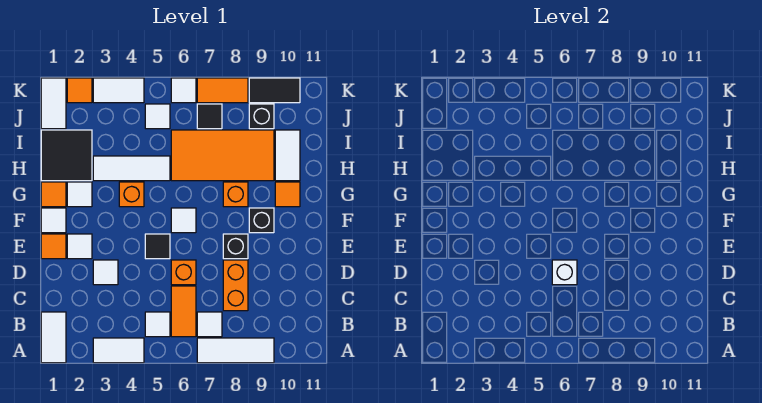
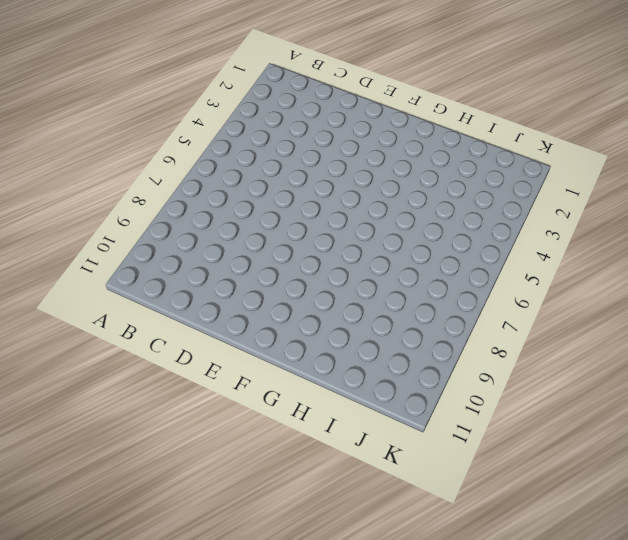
none -> white 1x2 tile [41,312,66,363]
none -> white 1x2 tile [93,338,144,363]
none -> white 1x3 tile [197,338,274,363]
none -> white 1x1 tile [145,312,170,337]

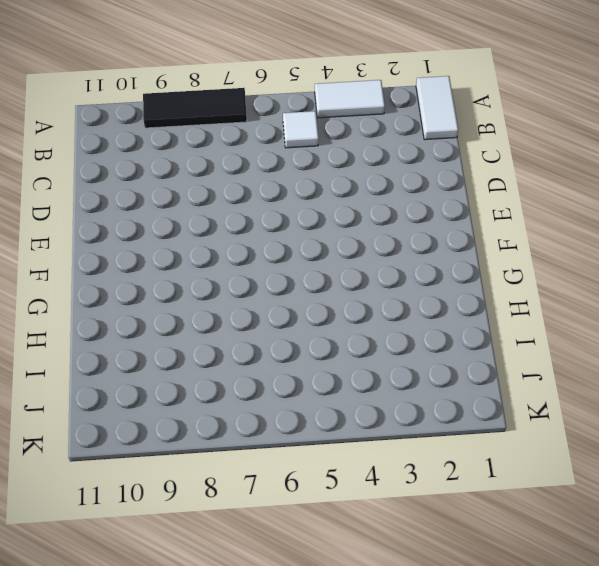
black 1x3 tile [143,88,247,128] -> white 1x3 tile [197,338,274,363]
none -> orange 1x2 tile [171,286,196,337]
none -> white 1x1 tile [197,312,222,337]
none -> orange 1x2 brick [223,260,248,311]
none -> white 1x1 tile [93,260,118,285]

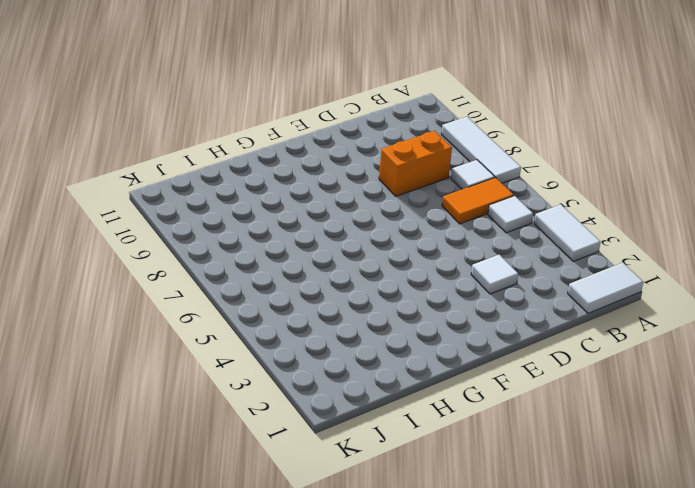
none -> orange 1x1 brick [171,260,196,285]
none -> orange 1x1 tile [41,234,66,259]
none -> white 1x1 tile [67,234,92,259]
none -> black 1x1 tile [145,234,170,259]

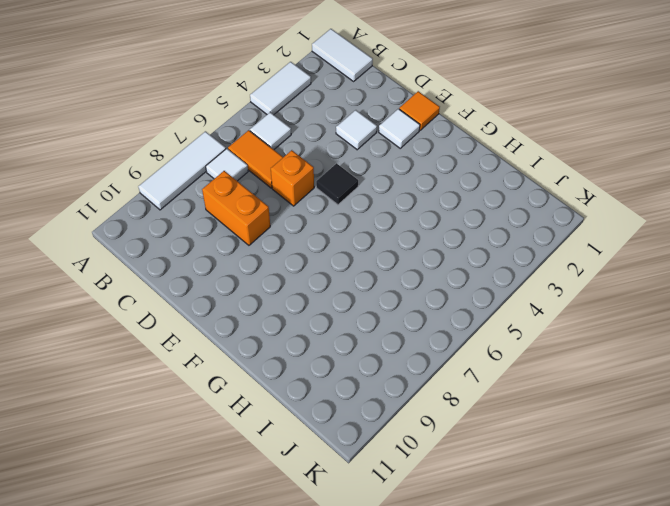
none -> black 1x1 brick [223,234,248,259]
none -> white 1x1 tile [41,208,66,233]
none -> white 1x1 tile [171,208,196,233]
none -> black 1x1 brick [249,208,274,233]

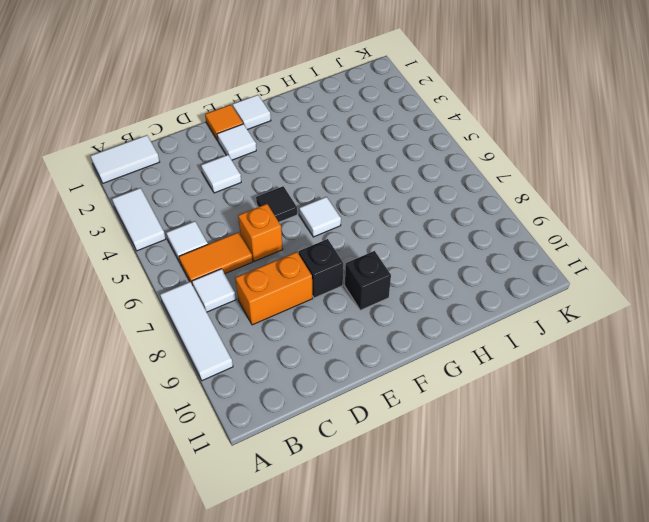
none -> orange 1x1 tile [41,182,66,207]
none -> white 1x1 tile [67,182,92,207]
none -> orange 1x1 brick [119,182,144,207]
none -> orange 1x1 brick [223,182,248,207]

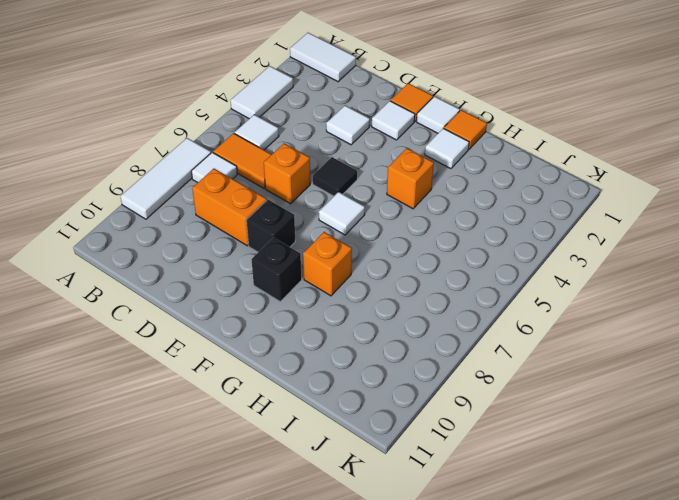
none -> orange 1x1 tile [275,182,300,207]
none -> black 2x2 tile [41,130,92,181]
none -> white 1x3 tile [93,156,170,181]
none -> orange 2x4 tile [171,130,274,181]

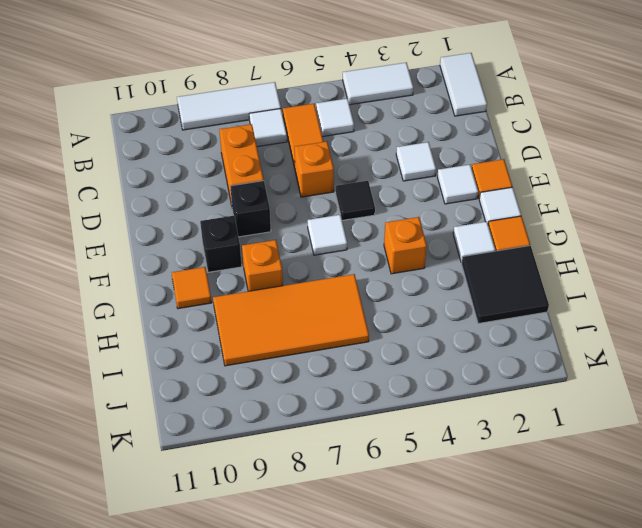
none -> white 1x3 tile [93,156,170,181]
none -> white 1x2 tile [275,130,300,181]
none -> white 1x2 tile [41,78,66,129]
none -> white 1x1 tile [145,104,170,129]

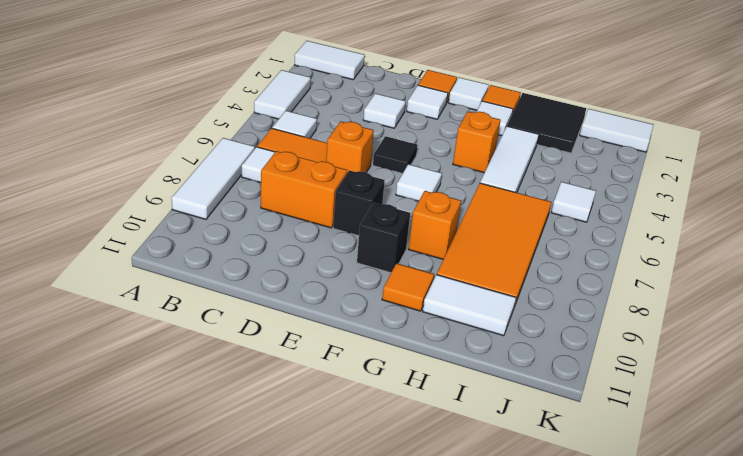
none -> black 1x1 tile [197,104,222,129]
none -> black 1x1 brick [249,104,274,129]
none -> orange 1x1 tile [67,78,92,103]
none -> white 1x2 tile [93,78,144,103]

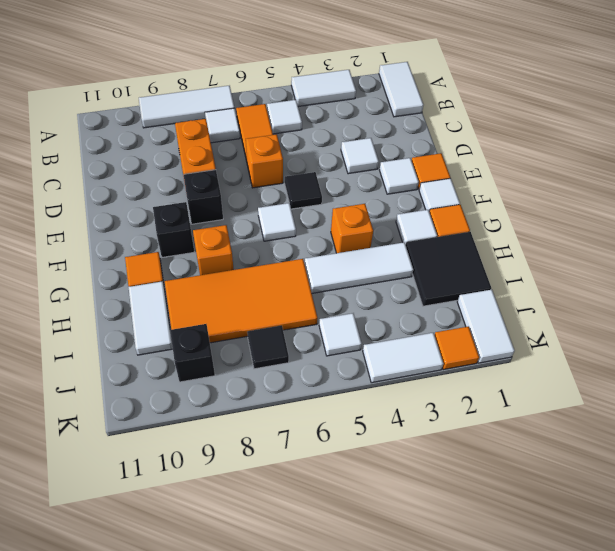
none -> white 1x1 tile [171,78,196,103]
none -> orange 1x2 tile [197,78,248,103]
none -> black 1x2 tile [249,78,300,103]
none -> white 1x1 brick [552,260,577,285]

